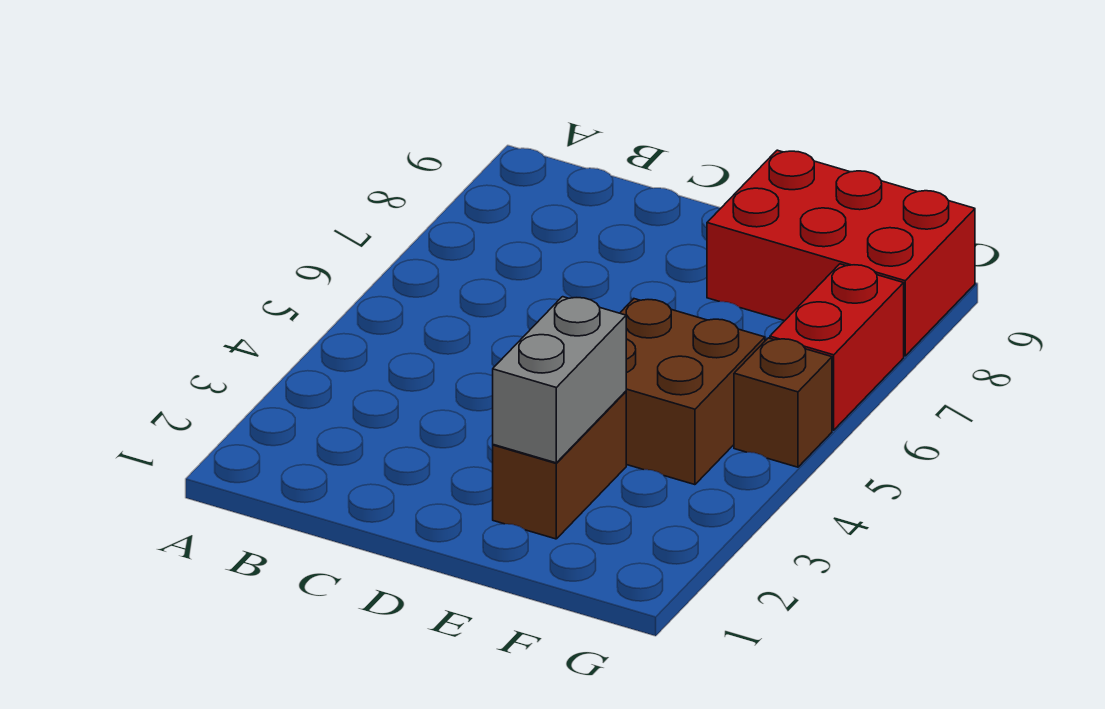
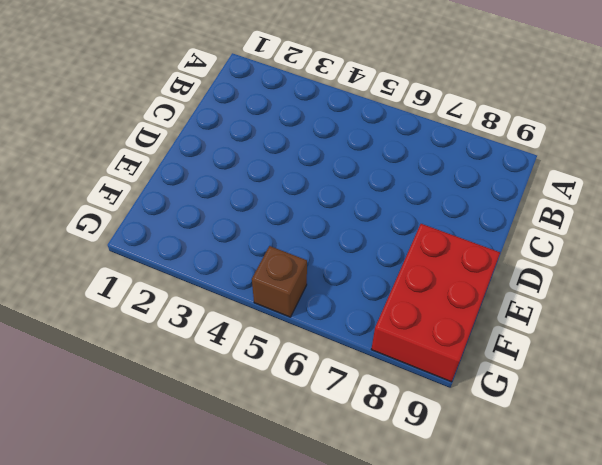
none -> brown 1x2 brick [493,391,626,539]
none -> brown 2x2 brick [620,299,765,485]

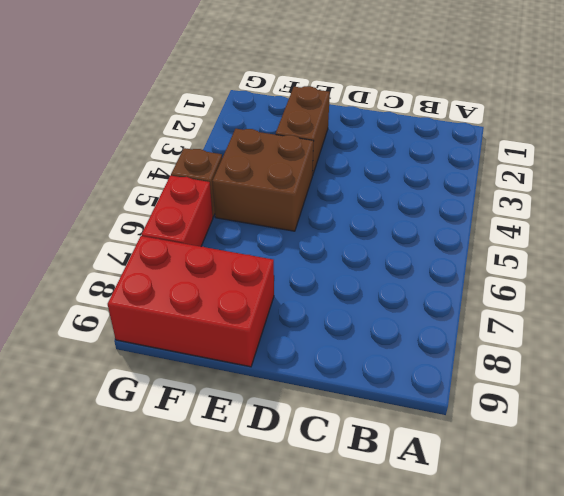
none -> grey 1x2 brick [493,297,626,463]

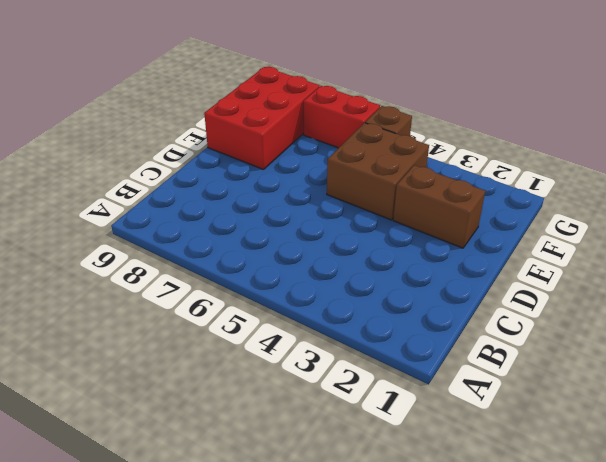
none -> grey 1x2 brick [493,297,626,463]

